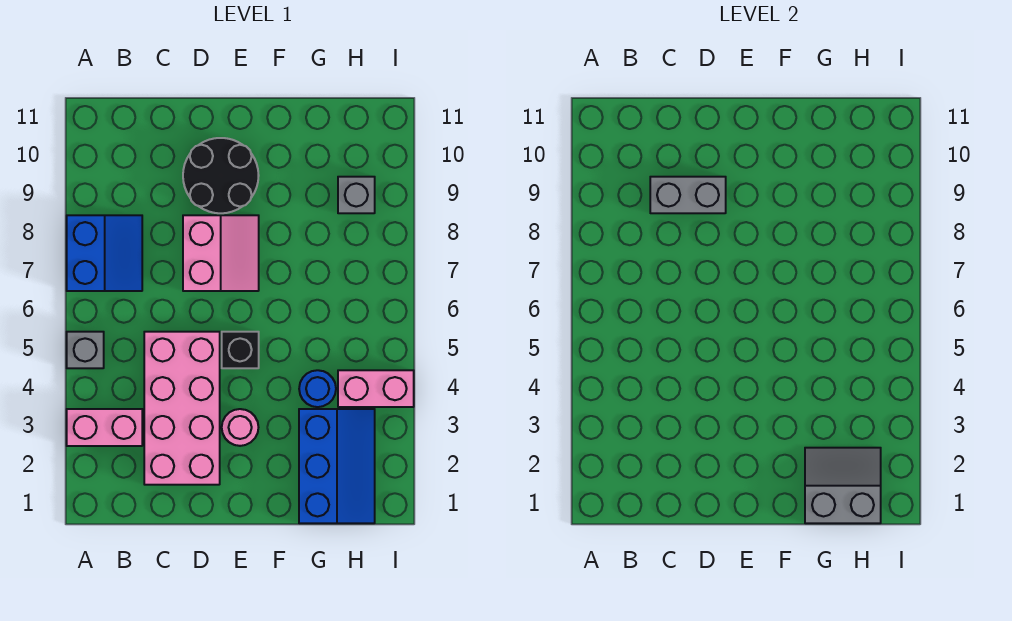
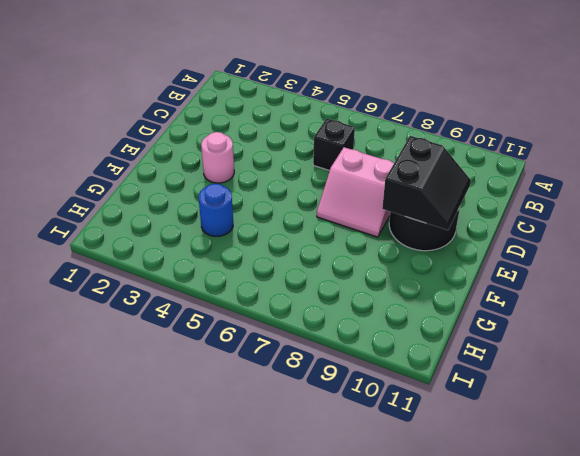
black 1x1 brick [313,118,355,171] -> black 1x1 brick moved to [222,332,259,368]
black 2x2 slope [382,136,471,230] -> grey 1x2 brick [650,177,726,213]
none -> pink 1x2 brick [67,409,142,446]
none -> grey 1x1 brick [67,332,104,368]
none -> blue 2x2 slope [67,215,142,291]

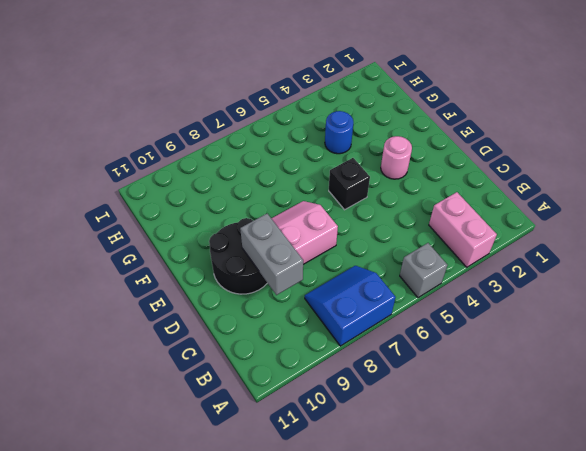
none -> pink 2x4 brick [144,332,220,485]
none -> blue 2x3 slope [299,409,375,523]
none -> pink 1x2 brick [338,370,414,407]

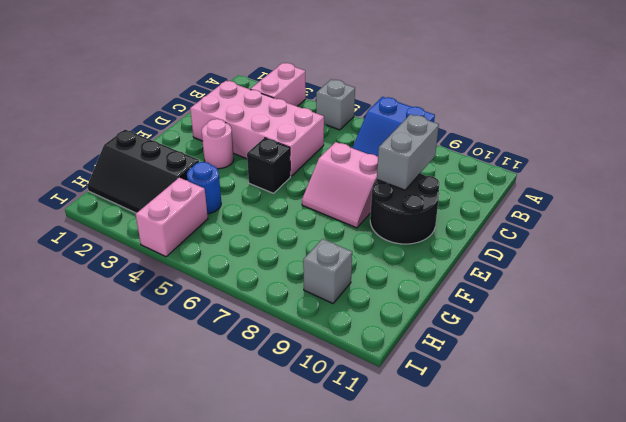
black 2x3 slope [87,129,199,213] -> blue 2x3 slope [299,409,375,523]
none -> grey 2x2 slope [805,448,881,523]

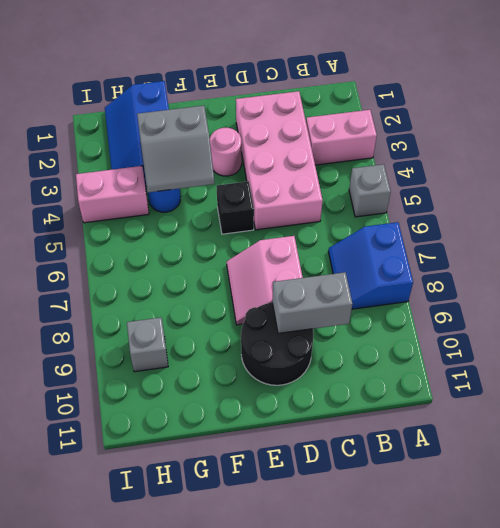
grey 2x2 slope [137,106,215,192] -> grey 2x2 slope moved to [805,448,881,523]

